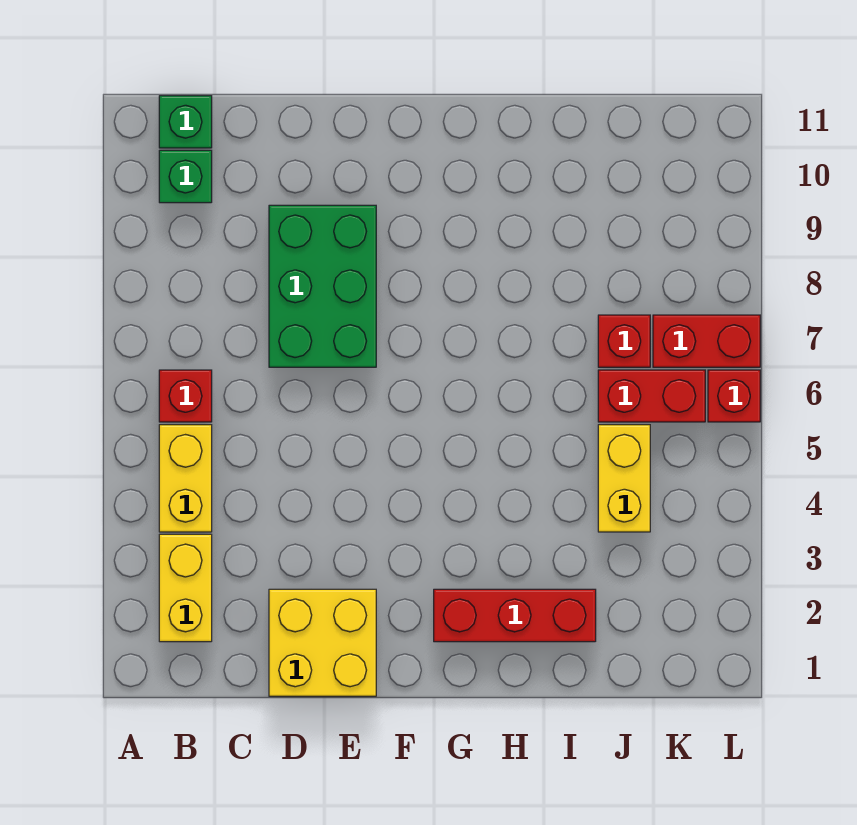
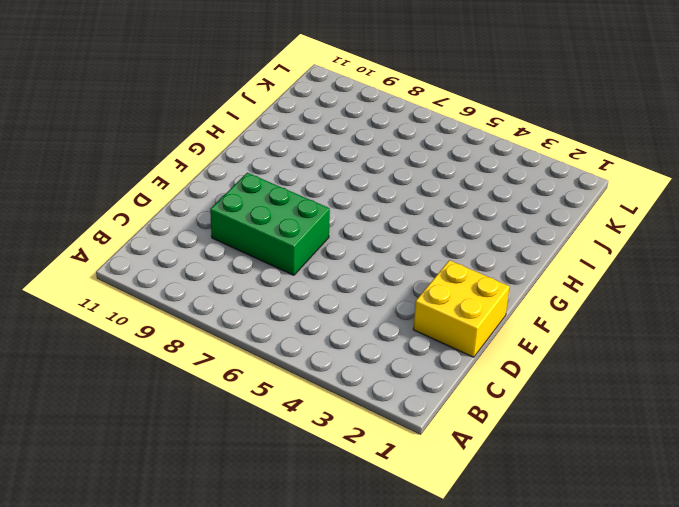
none -> yellow 1x2 brick [159,534,212,642]
none -> yellow 1x2 brick [159,425,212,532]
none -> red 1x1 brick [159,370,212,422]

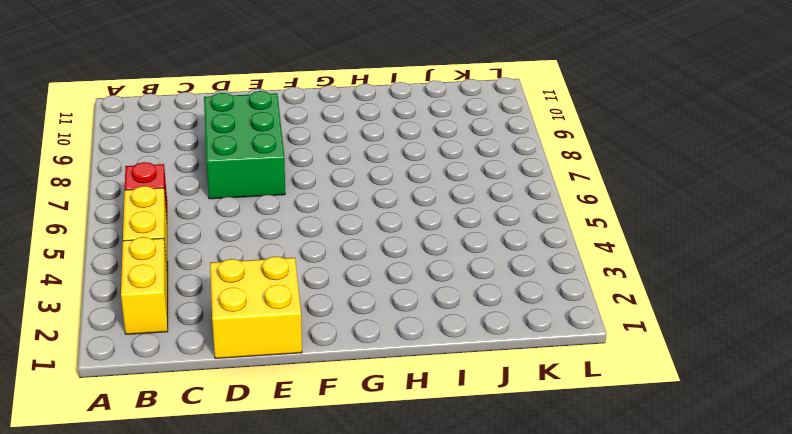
none -> green 1x1 brick [159,150,212,203]
none -> green 1x1 brick [159,96,212,148]
none -> red 1x3 brick [434,589,596,642]

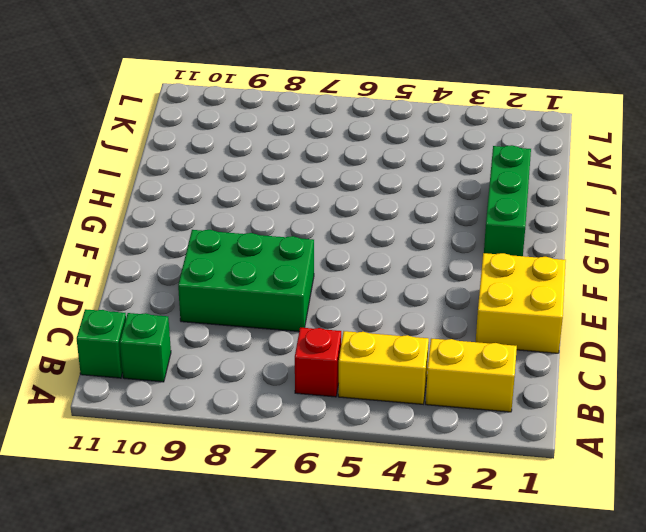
green 1x3 brick [484,145,531,256] -> red 1x3 brick [434,589,596,642]
none -> yellow 1x2 brick [598,425,650,532]
none -> red 1x2 brick [598,370,705,422]
none -> red 1x1 brick [598,315,650,367]

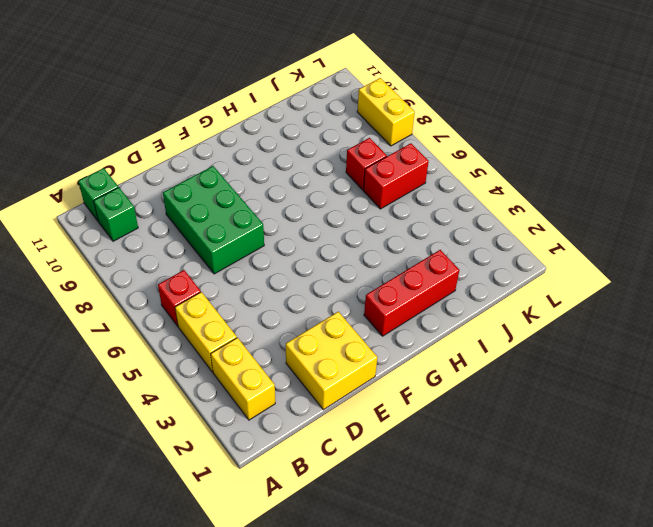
yellow 1x2 brick [357,78,415,146] -> yellow 1x2 brick moved to [598,425,650,532]
none -> red 1x2 brick [653,315,760,367]
none -> red 1x1 brick [708,370,760,422]

